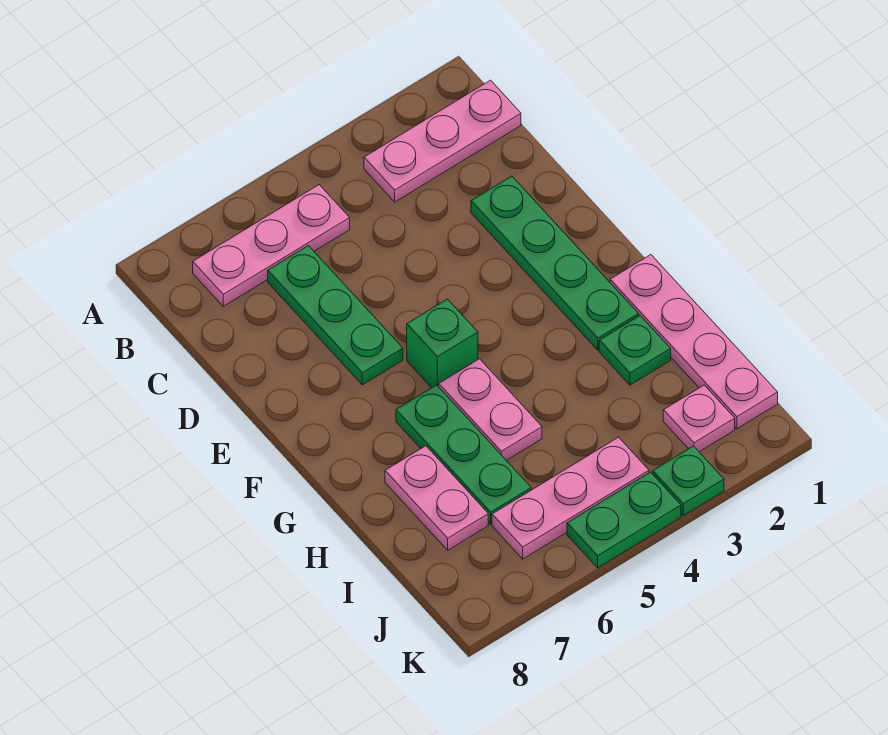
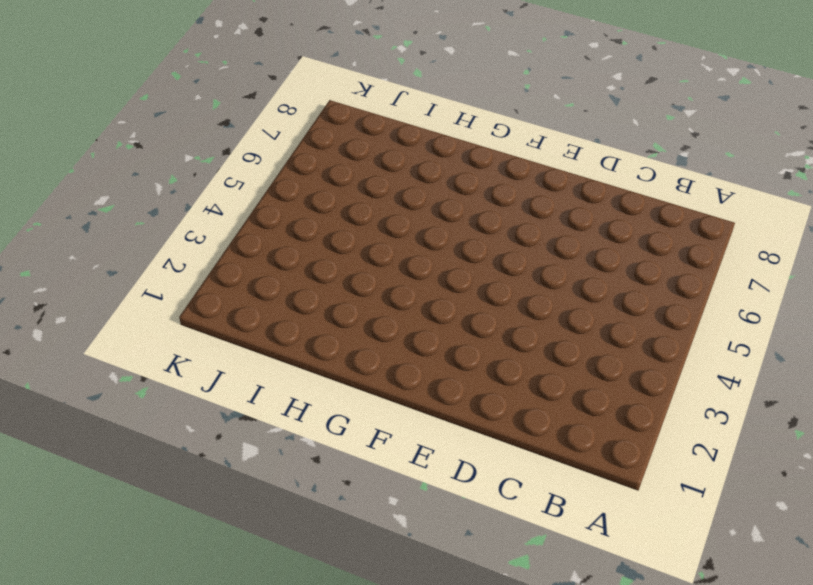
none -> pink 1x3 plate [364,80,521,202]
none -> pink 1x3 plate [193,185,350,306]
none -> green 1x3 plate [268,246,403,385]

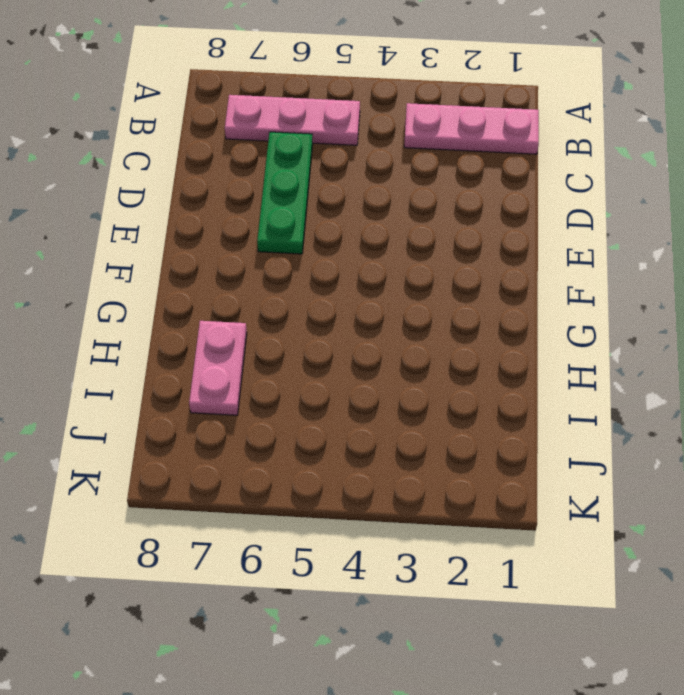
none -> green 1x4 plate [471,176,639,350]
none -> green 1x1 brick [407,299,478,388]
none -> pink 1x4 plate [610,255,778,429]

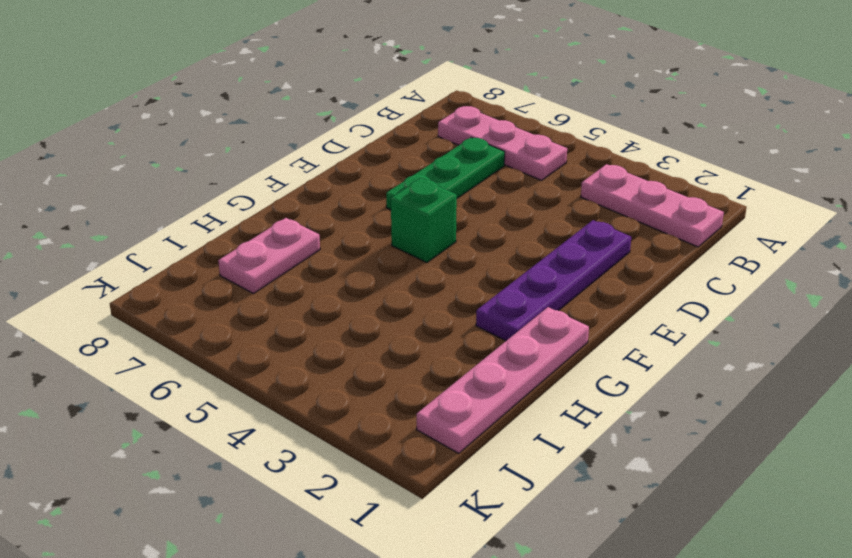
purple 1x4 plate [476,220,631,341] -> green 1x4 plate [471,176,639,350]
none -> pink 1x2 plate [439,359,542,460]
none -> green 1x3 plate [396,385,531,524]
none -> green 1x1 plate [599,316,671,385]

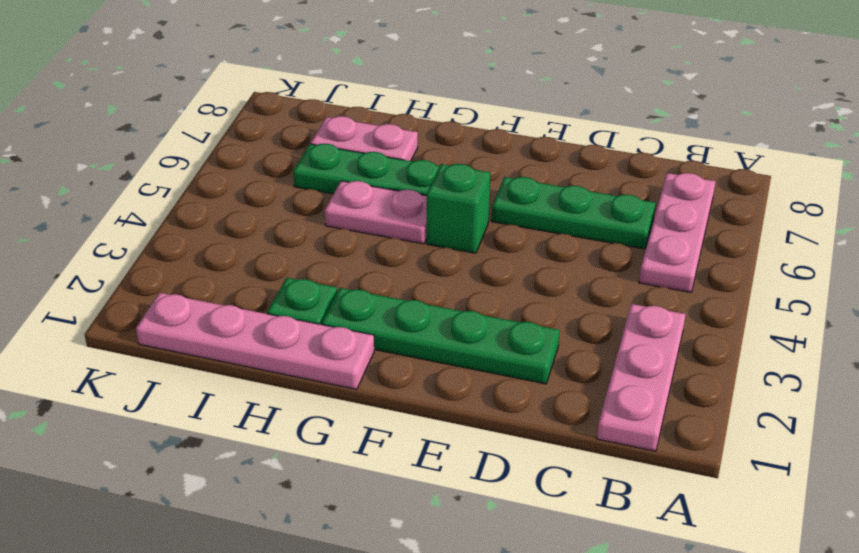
none -> pink 1x1 plate [663,385,735,452]
none -> pink 1x3 plate [492,437,649,559]
none -> green 1x1 plate [653,446,724,516]

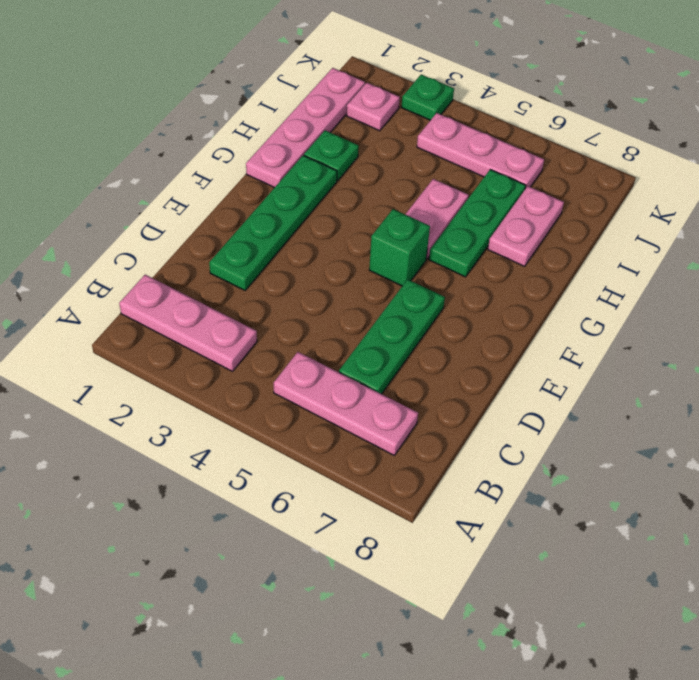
none -> green 1x2 plate [567,472,681,568]

